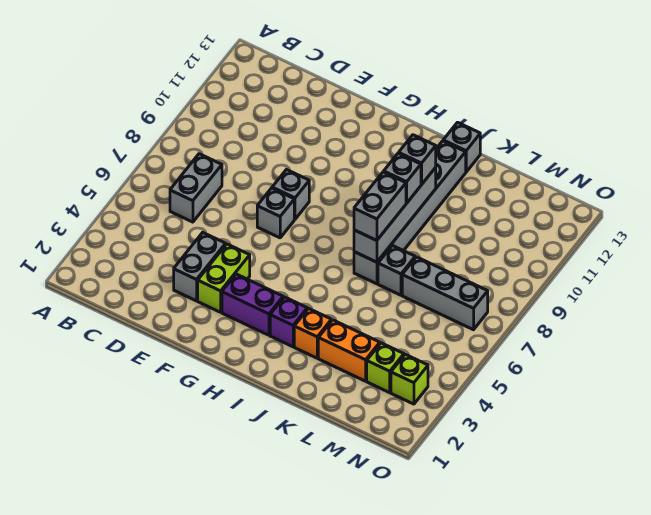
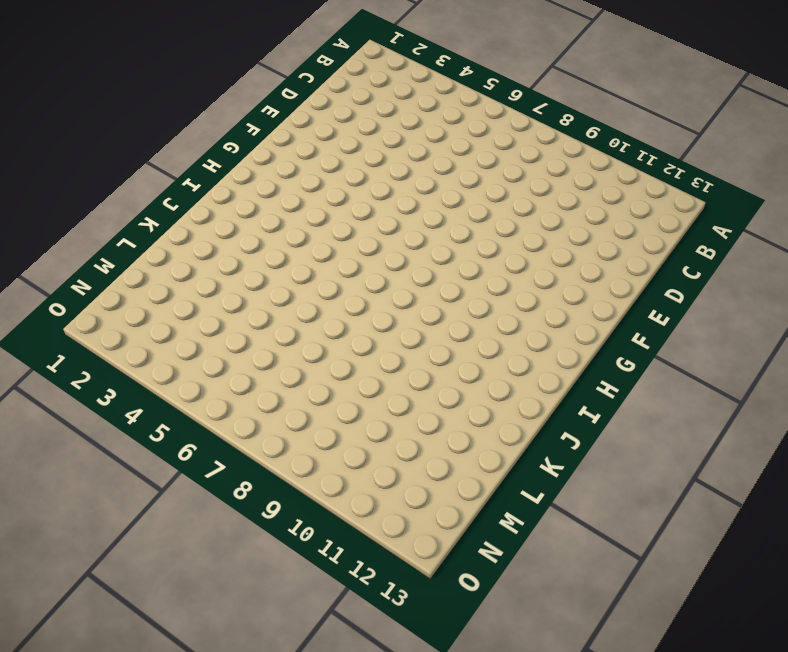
none -> grey 1x2 brick [170,154,222,222]
none -> grey 1x2 brick [174,233,226,301]
none -> lime 1x2 brick [198,244,250,312]

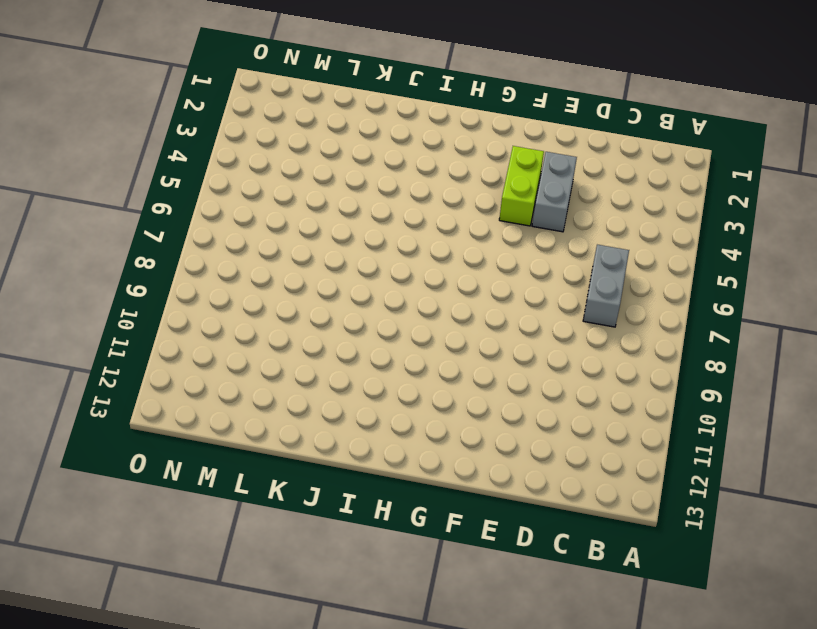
none -> grey 1x1 brick [257,188,294,238]
none -> grey 1x1 brick [272,170,309,219]
none -> purple 1x2 brick [222,274,283,335]

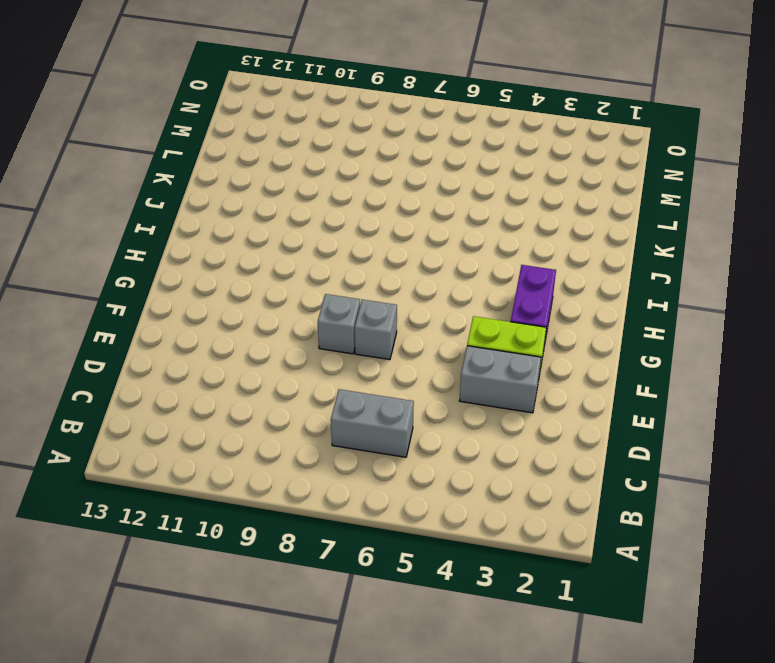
none -> purple 1x1 brick [270,297,307,347]
none -> orange 1x1 brick [294,308,332,358]
none -> grey 1x6 brick [354,141,466,284]

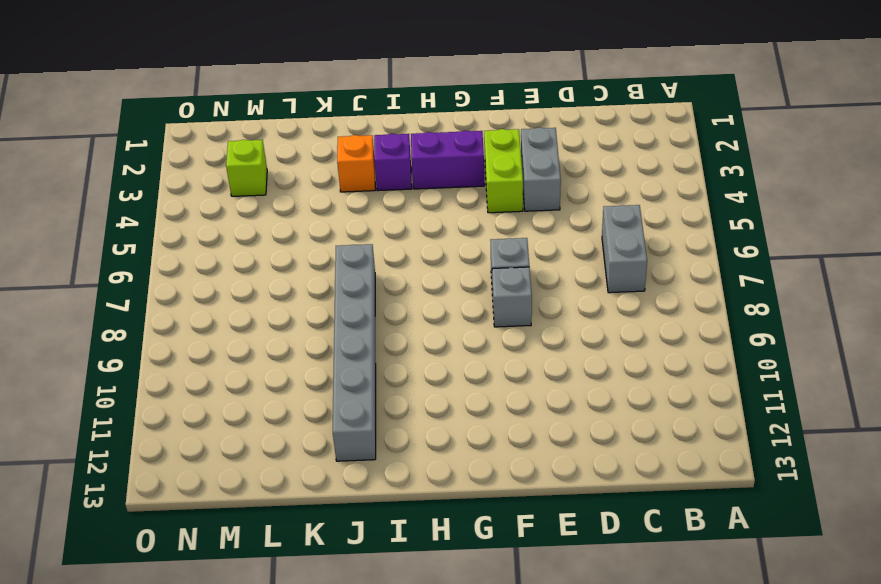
none -> grey 1x1 brick [443,122,480,172]
none -> orange 1x2 brick [318,320,380,381]
none -> grey 1x1 brick [378,245,415,295]

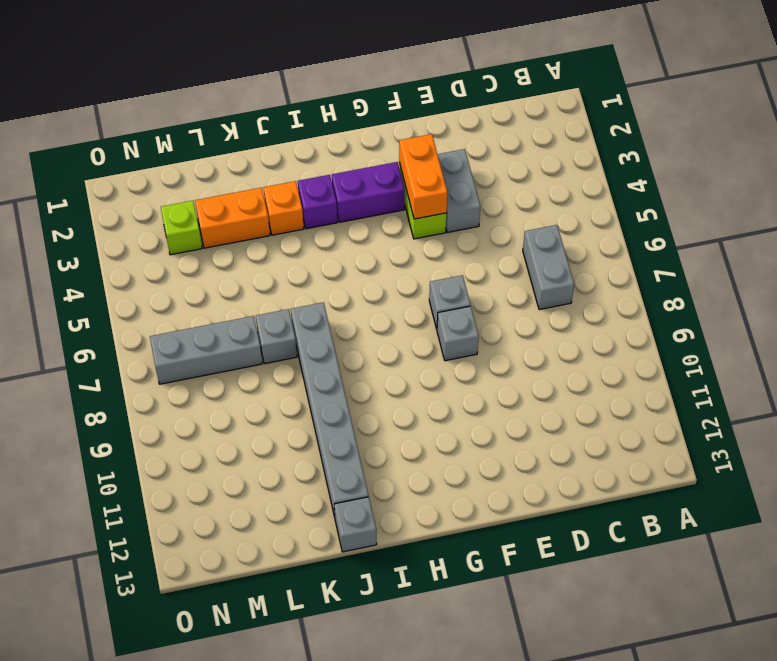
orange 1x2 brick [399,134,447,219] -> none
none -> lime 1x1 brick [391,354,428,404]
none -> grey 1x4 brick [354,168,436,262]
none -> grey 1x2 brick [354,172,406,241]

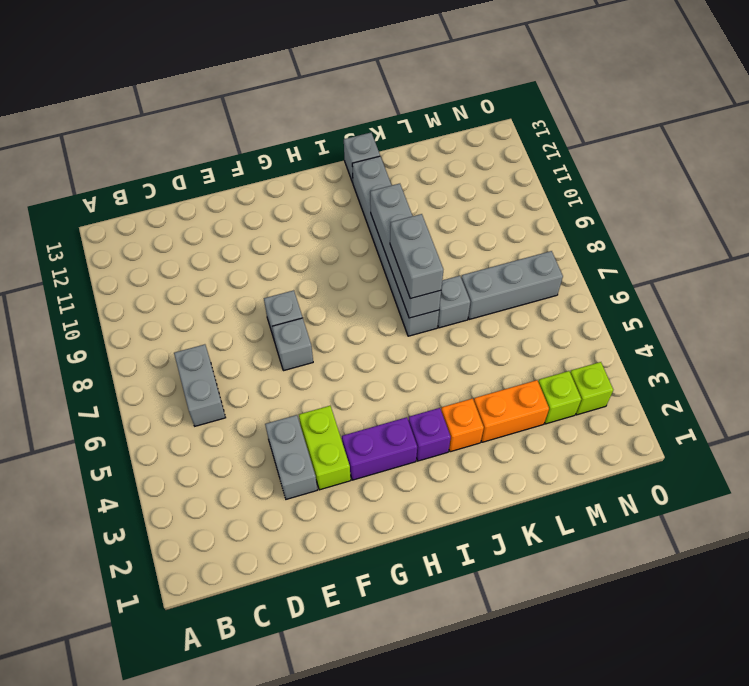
none -> grey 1x1 brick [384,153,421,203]
none -> grey 1x1 brick [399,135,436,185]

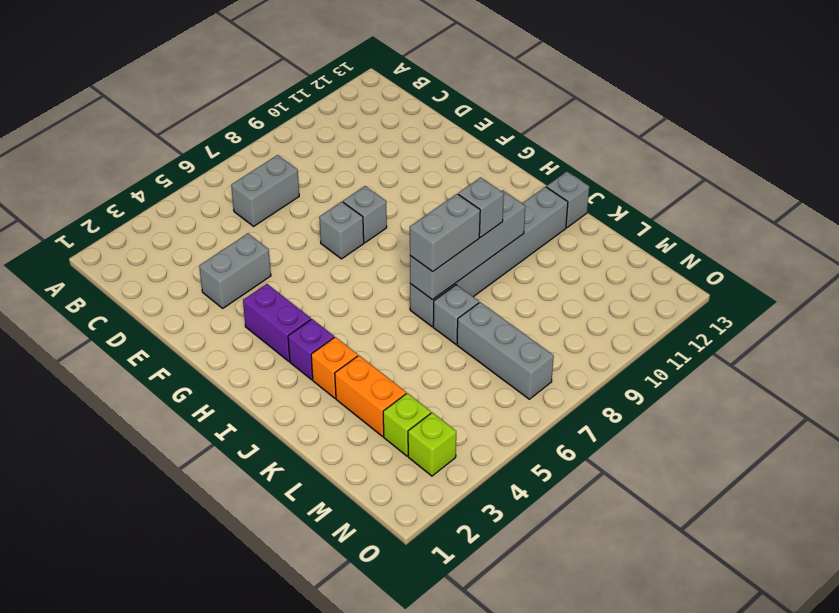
none -> lime 1x2 brick [198,244,250,312]
none -> grey 1x1 brick [399,135,436,185]

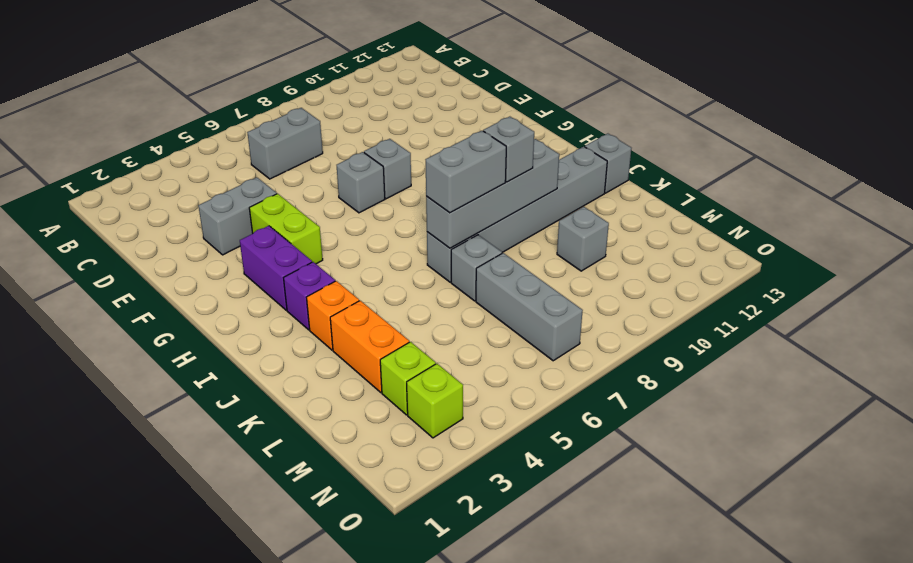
lime 1x2 brick [249,194,323,264] -> lime 1x2 brick turned to [198,244,250,312]
grey 1x1 brick [557,207,609,271] -> grey 1x1 brick moved to [399,135,436,185]

